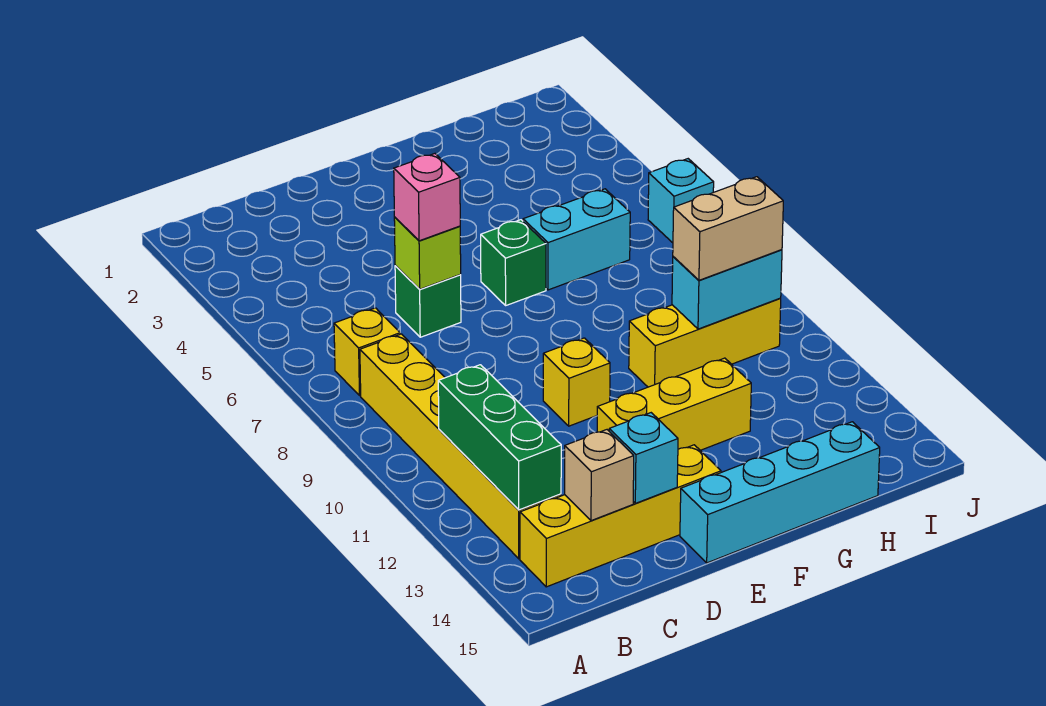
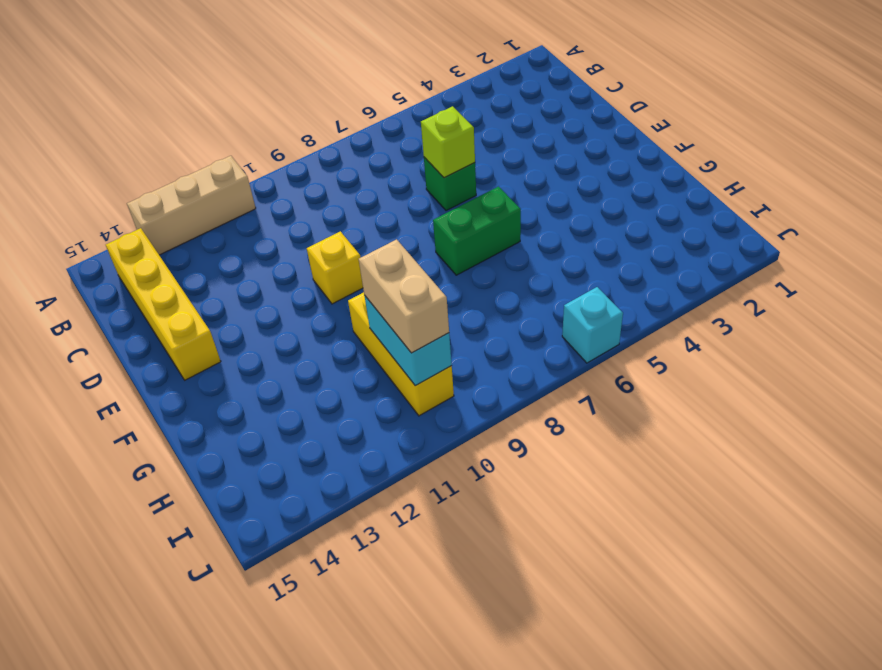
tan 1x3 brick [127,156,256,255] -> none
green 1x2 brick [433,186,521,275] -> green 1x1 brick [481,220,546,305]
none -> yellow 1x1 brick [334,308,400,396]
none -> yellow 1x6 brick [360,334,561,559]
none -> yellow 1x3 brick [597,358,751,450]

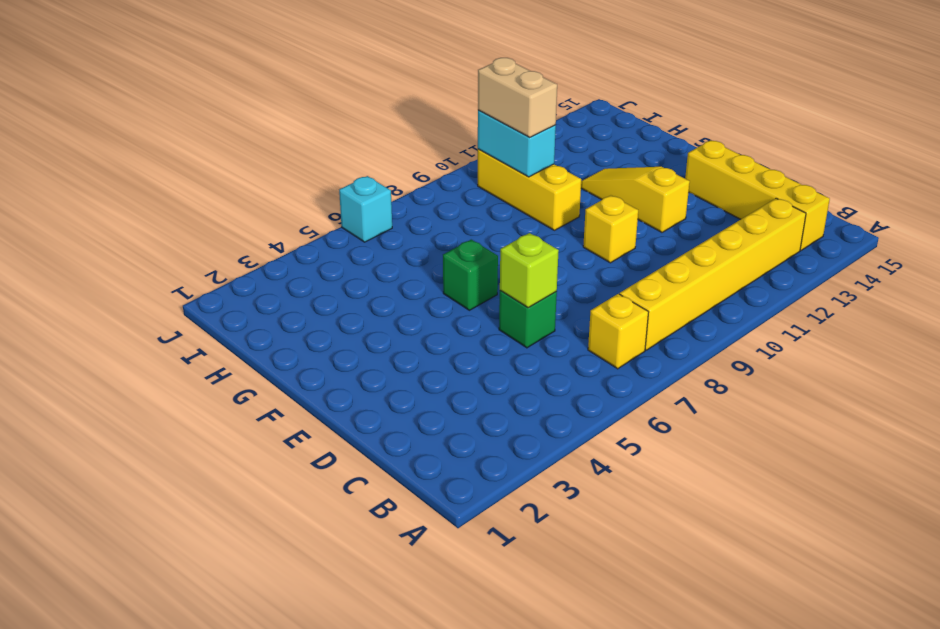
yellow 1x3 slope [581,167,690,232] -> yellow 1x3 brick [597,358,751,450]
none -> cyan 1x4 brick [680,422,880,563]
none -> cyan 1x2 brick [523,189,630,290]
none -> green 1x3 brick [438,365,561,510]

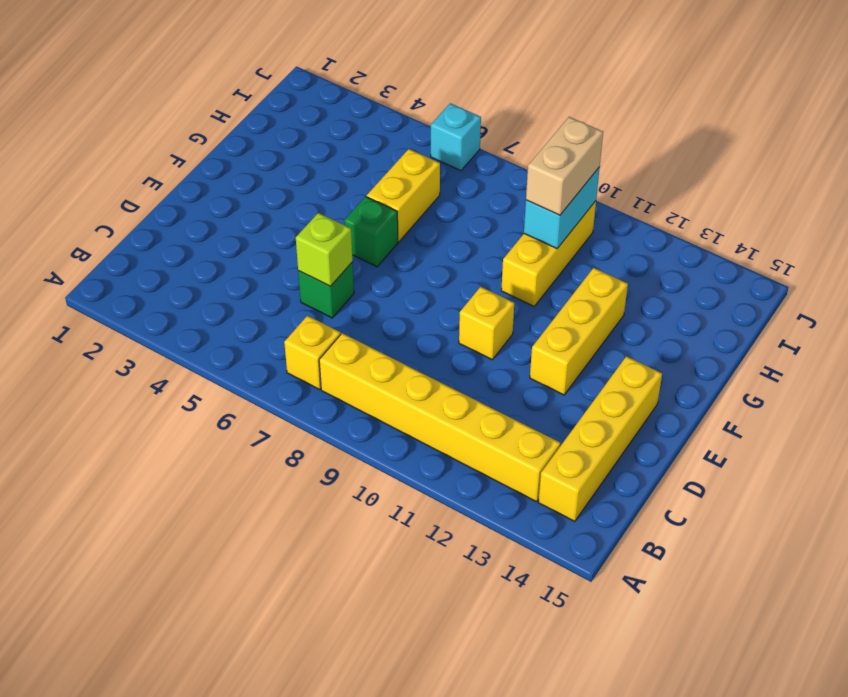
yellow 1x2 brick [367,149,440,242] -> cyan 1x2 brick [523,189,630,290]
none -> cyan 1x4 brick [680,422,880,563]
none -> green 1x3 brick [438,365,561,510]
none -> tan 1x1 brick [565,430,634,521]

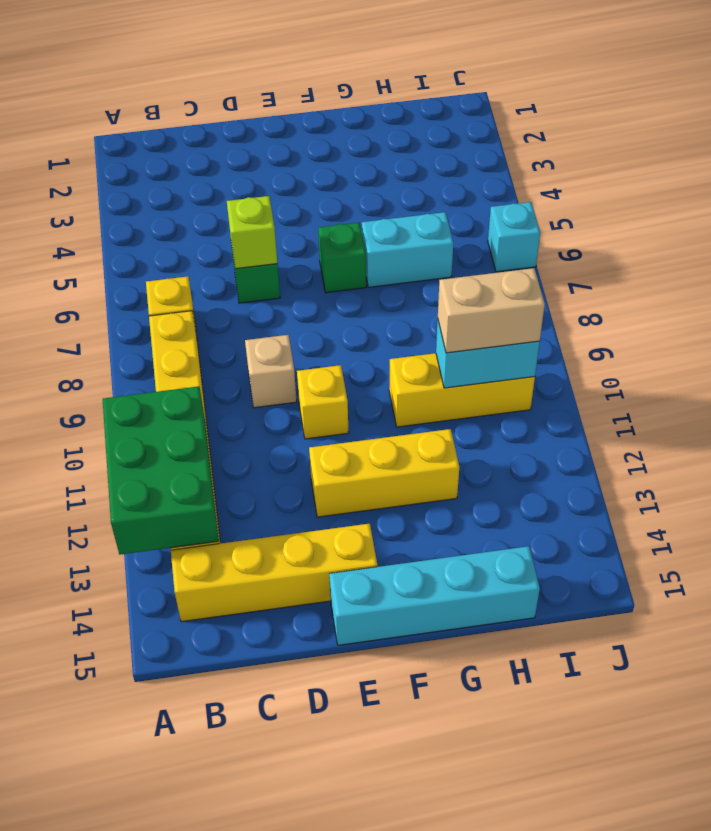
green 2x3 brick [103,386,219,554] -> green 1x3 brick [438,365,561,510]
tan 1x1 brick [245,335,297,408] -> tan 1x1 brick moved to [565,430,634,521]
none -> cyan 1x1 brick [609,413,678,503]
none -> pink 1x1 brick [394,154,460,241]

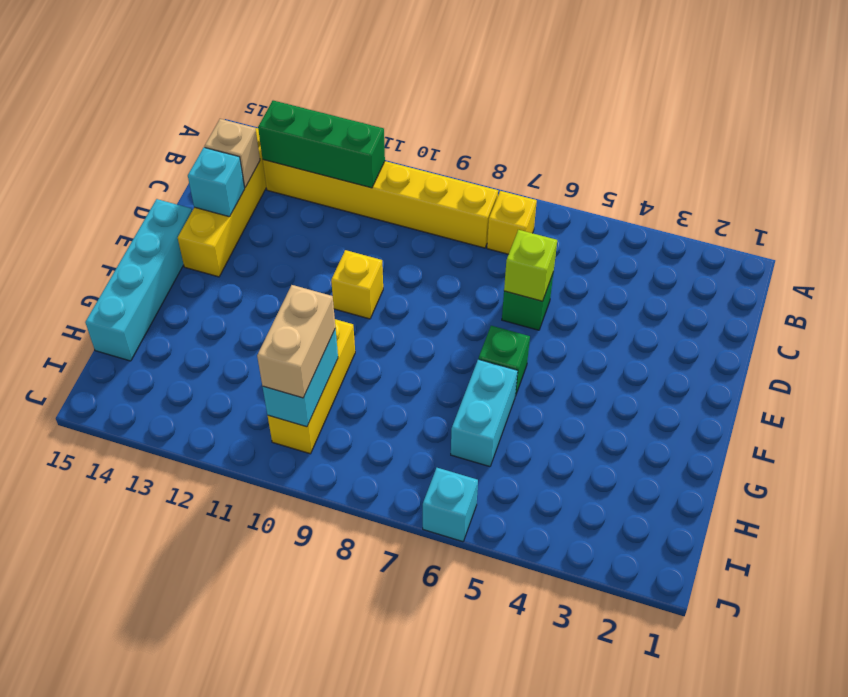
none -> yellow 1x3 brick [597,358,751,450]
none -> pink 1x1 brick [394,154,460,241]

